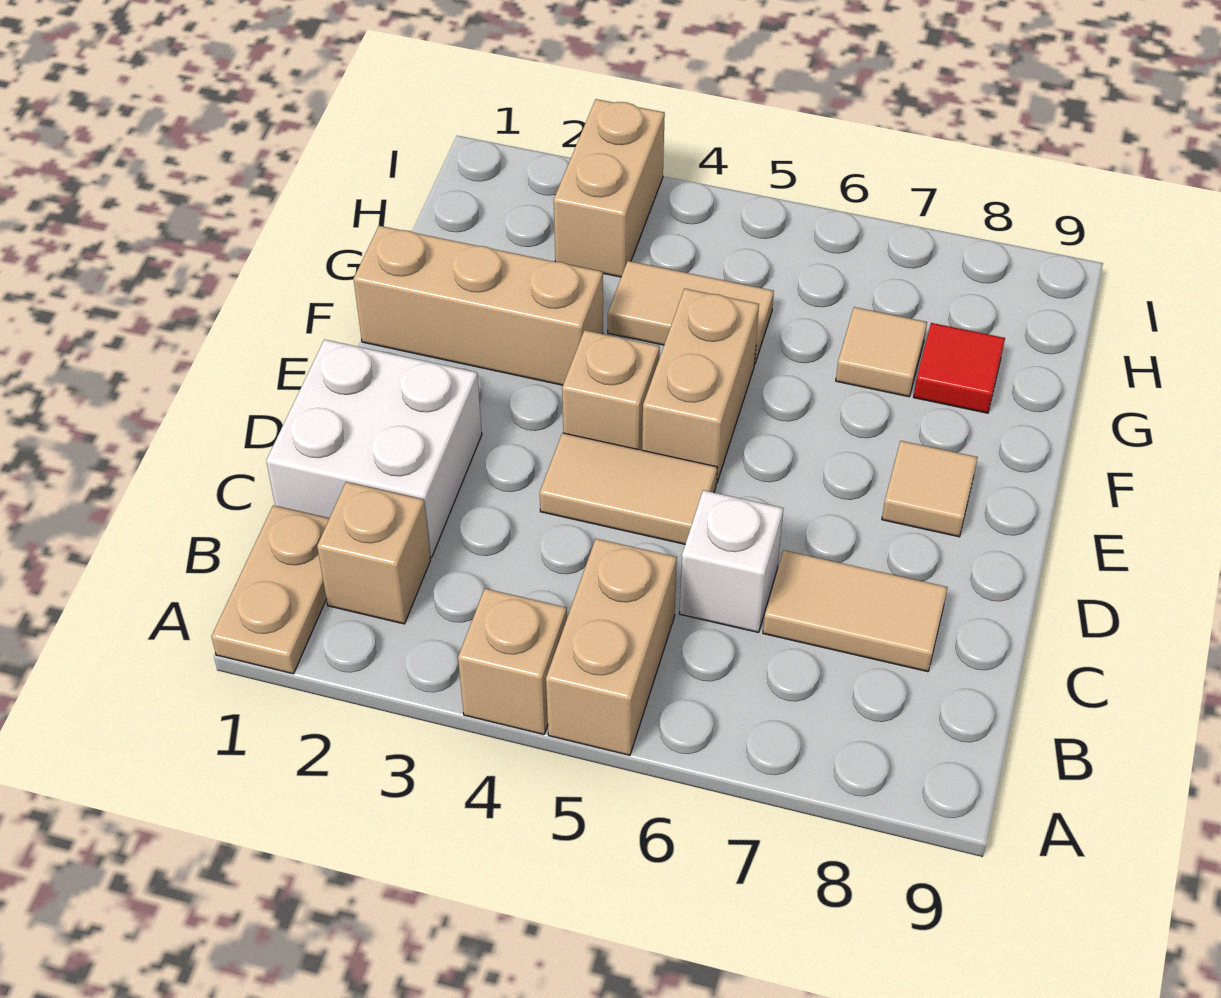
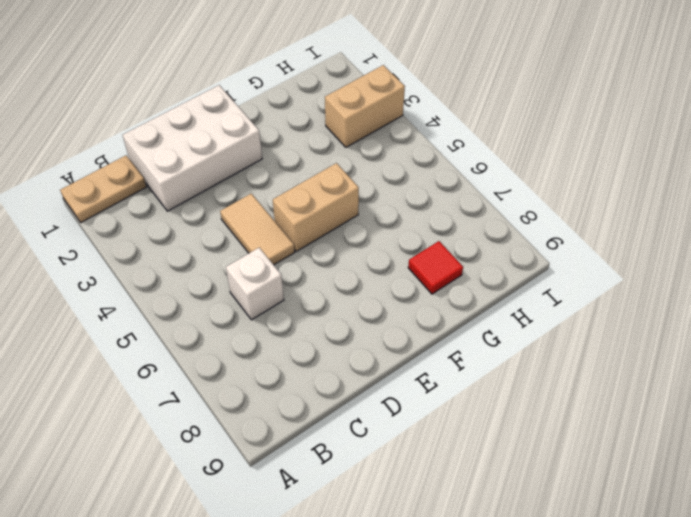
white 2x3 brick [123,85,262,211] -> white 2x2 brick [266,340,482,557]
none -> tan 1x1 brick [458,589,567,735]
none -> tan 1x2 brick [546,539,677,755]
none -> tan 1x1 brick [317,482,431,624]

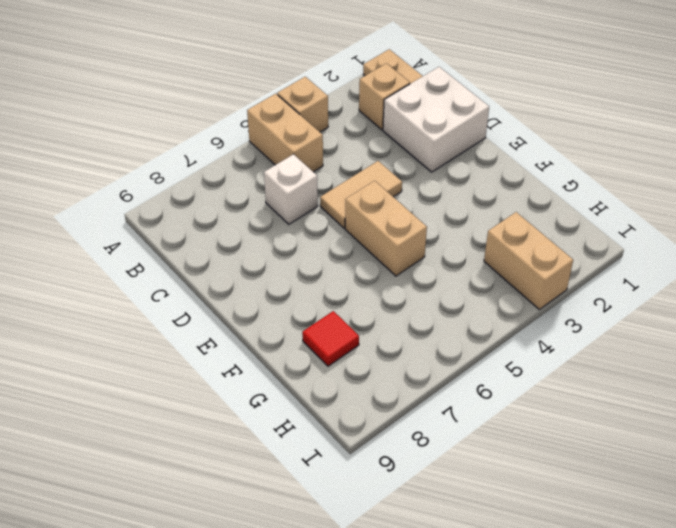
none -> tan 1x2 tile [763,550,948,672]
none -> tan 1x1 brick [562,330,660,450]
none -> tan 1x1 tile [882,441,978,537]

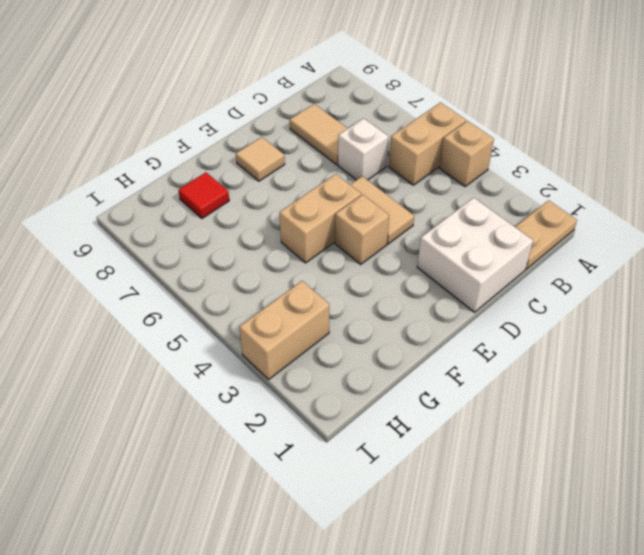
none -> tan 1x1 brick [317,482,431,624]
none -> tan 1x3 brick [354,226,603,385]
none -> tan 1x2 tile [608,261,774,364]

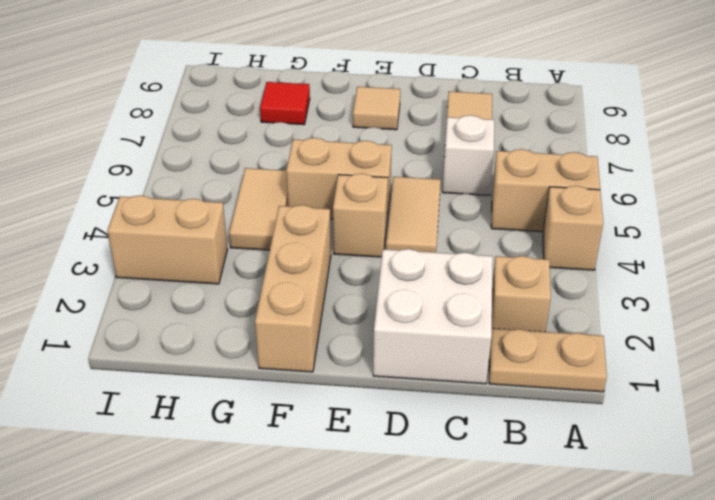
none -> tan 1x1 tile [836,307,927,397]

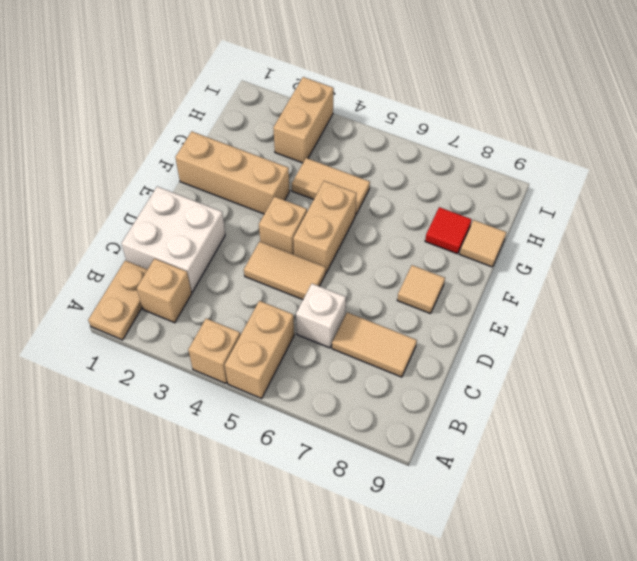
tan 1x1 tile [460,220,506,267] -> tan 1x1 tile moved to [836,307,927,397]

